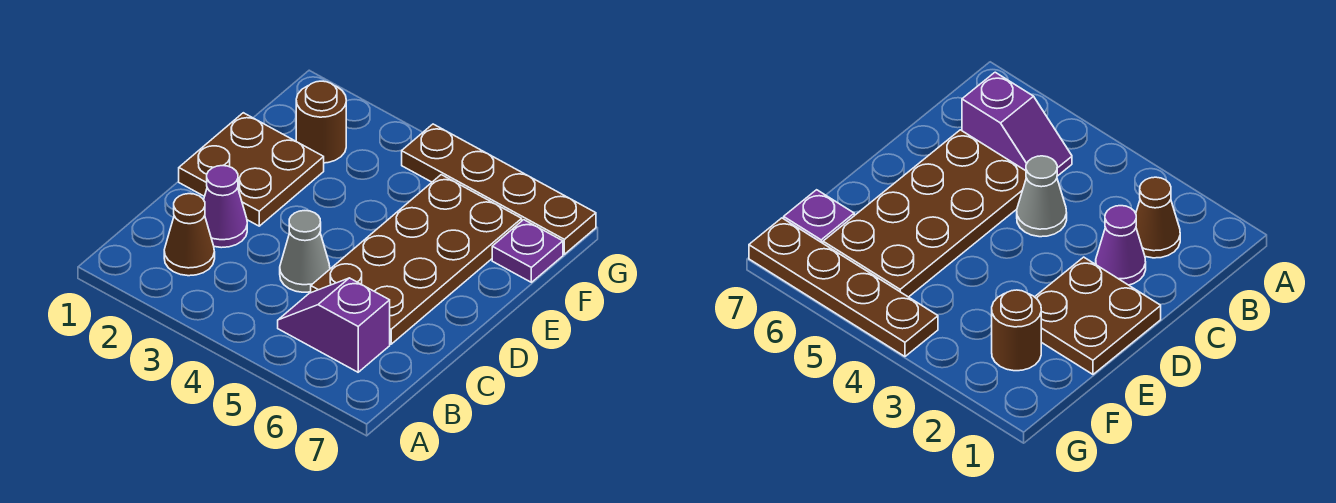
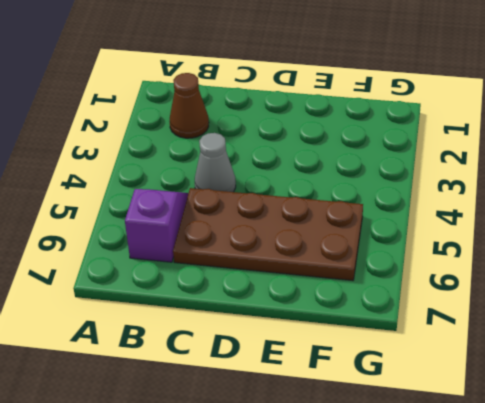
none -> purple 1x1 cone [204,166,247,248]
none -> brown 2x2 plate [179,113,324,226]

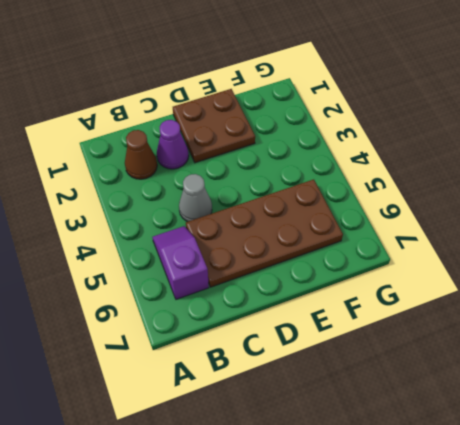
none -> brown 1x1 round brick [296,81,346,163]
none -> purple 1x1 plate [492,220,563,282]

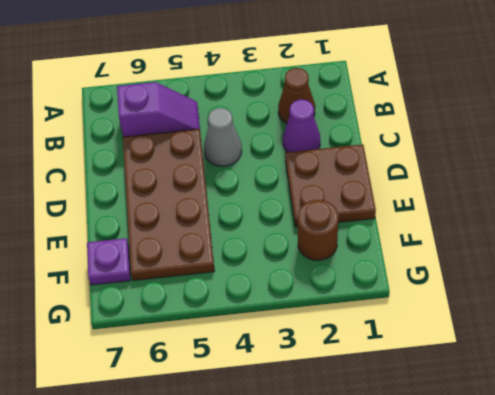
none -> brown 1x4 plate [402,124,596,254]

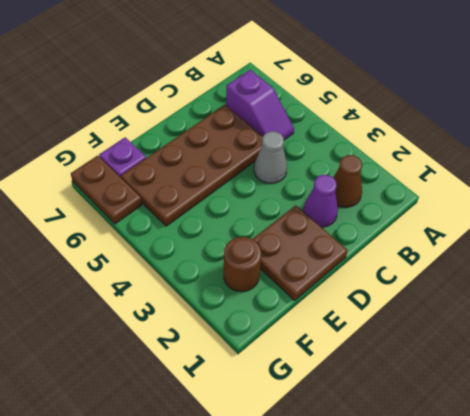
brown 1x2 plate [71,156,142,224] -> brown 1x4 plate [402,124,596,254]

